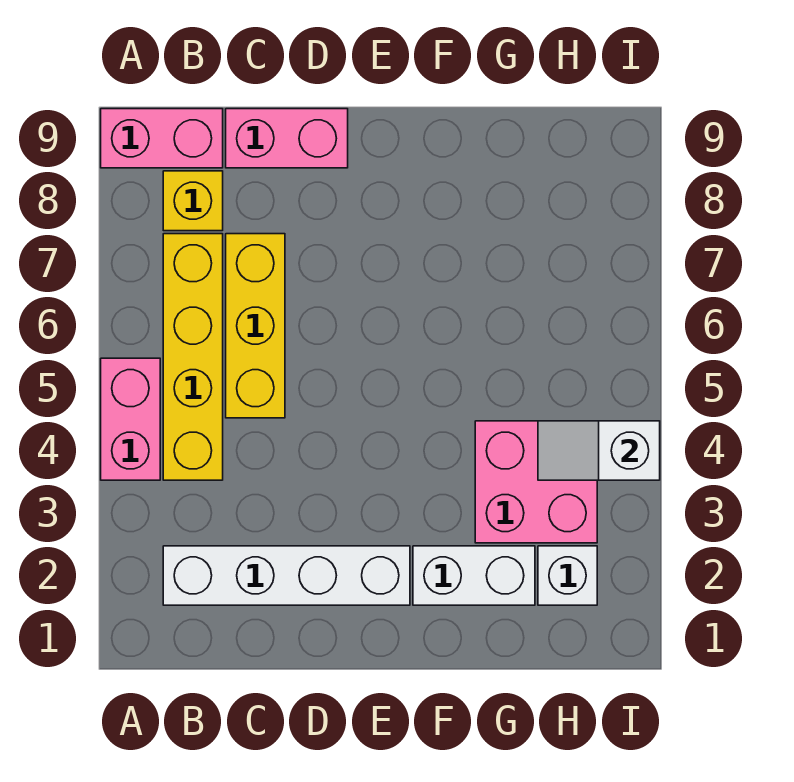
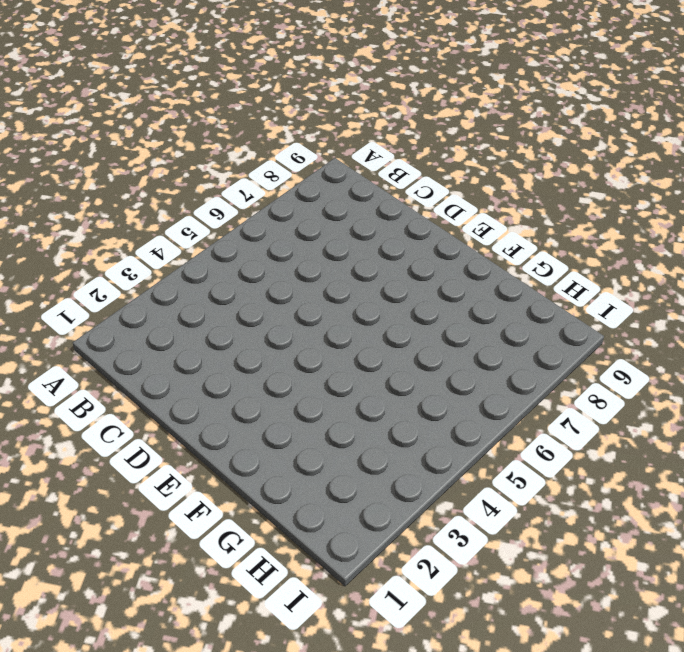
none -> pink 1x2 brick [101,358,160,480]
none -> pink 1x2 brick [101,109,223,168]

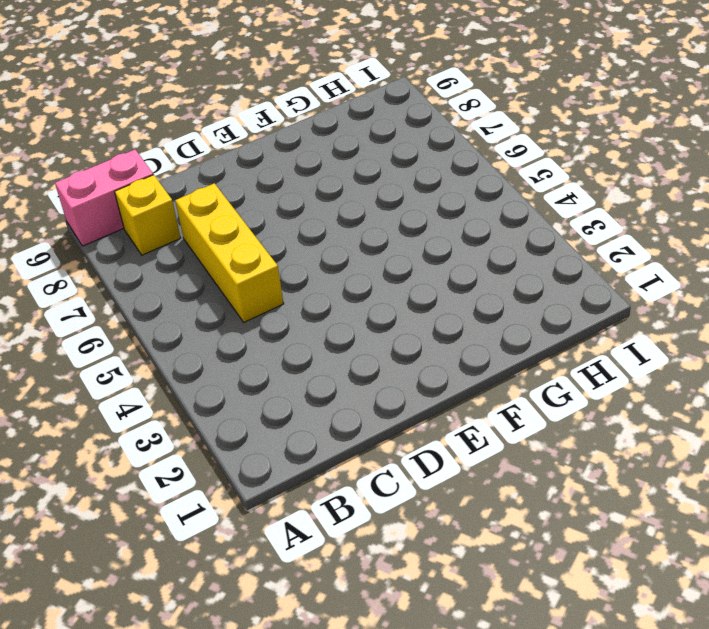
none -> pink 1x2 brick [101,358,160,480]
none -> white 1x4 brick [163,546,410,605]

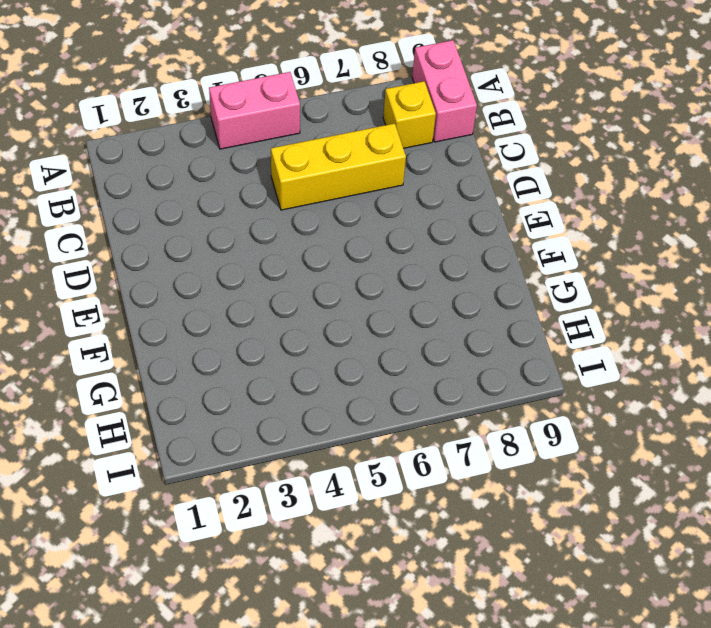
none -> white 1x4 brick [163,546,410,605]
none -> yellow 1x4 brick [163,234,223,480]

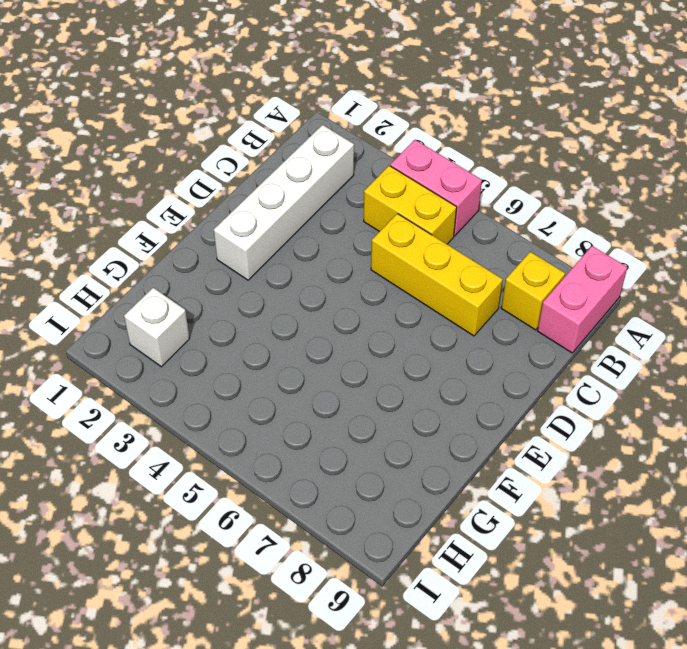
yellow 1x2 brick [364,166,457,244] -> yellow 1x4 brick [163,234,223,480]
none -> pink 1x2 brick [226,109,348,168]
none -> white 1x2 brick [413,546,535,605]

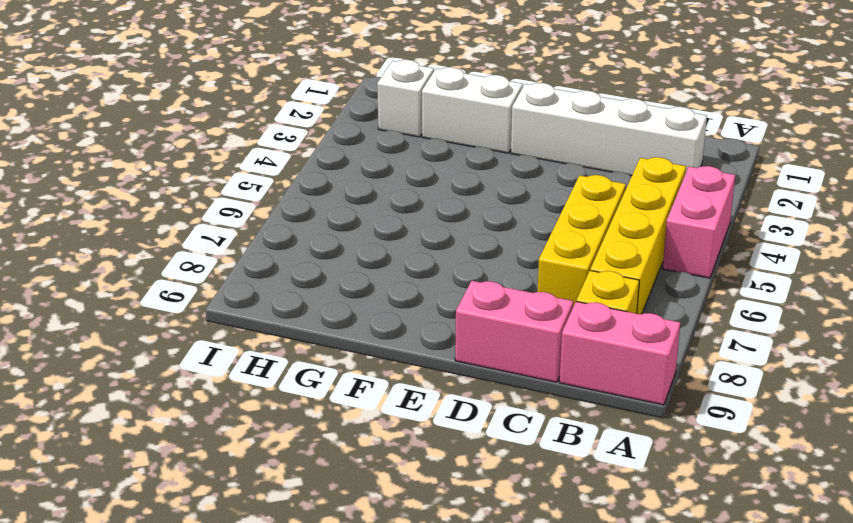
none -> pink 2x2 brick [475,421,597,543]
none -> white 1x2 slope [538,421,660,480]

